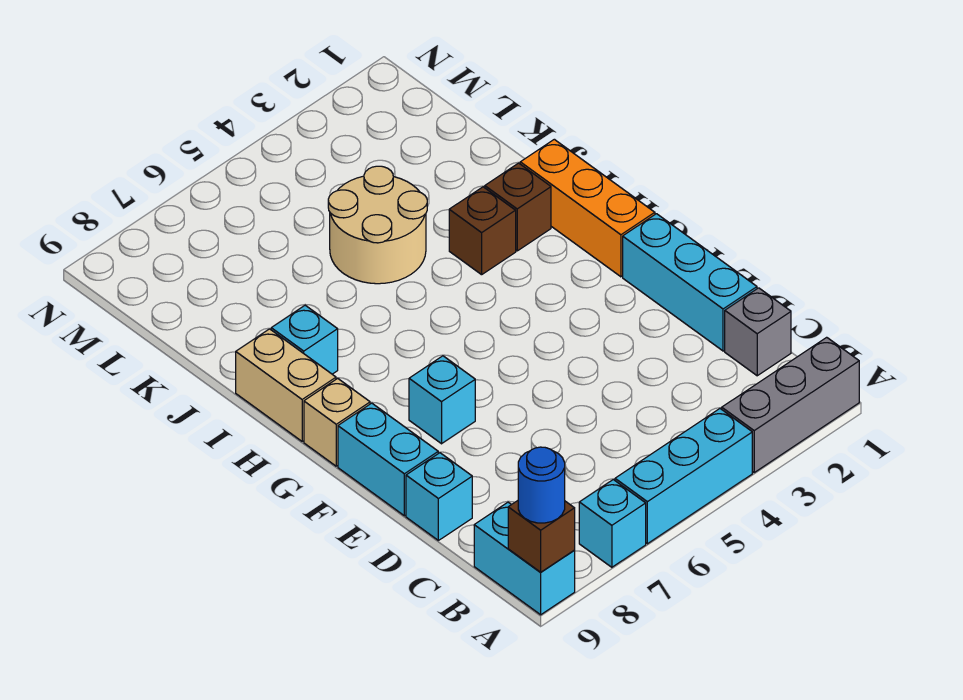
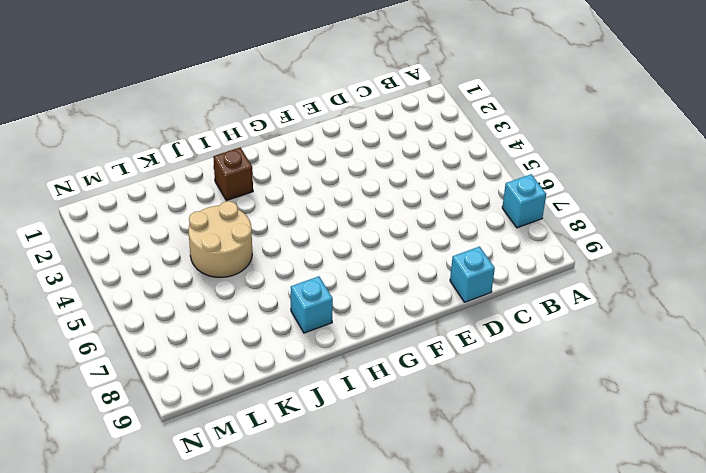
none -> grey 1x3 brick [722,337,859,472]
none -> cyan 1x3 brick [615,409,752,544]
none -> cyan 1x2 brick [474,502,575,615]

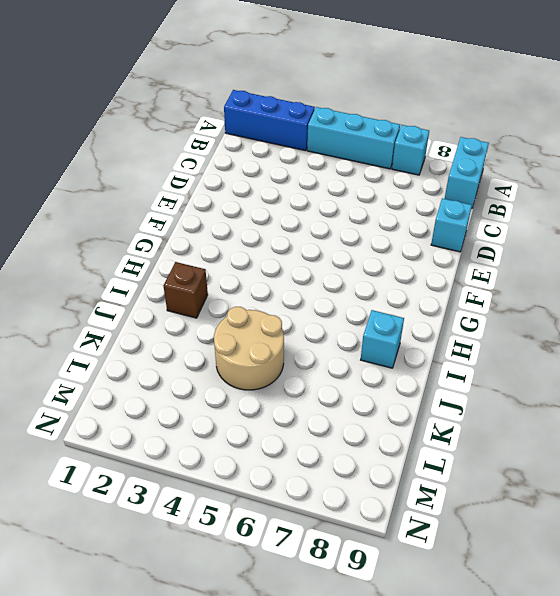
blue 1x3 brick [224,90,315,151] -> grey 1x3 brick [722,337,859,472]
none -> grey 1x1 brick [725,288,791,376]
none -> cyan 1x3 brick [623,214,757,351]
none -> cyan 1x2 brick [338,403,438,516]

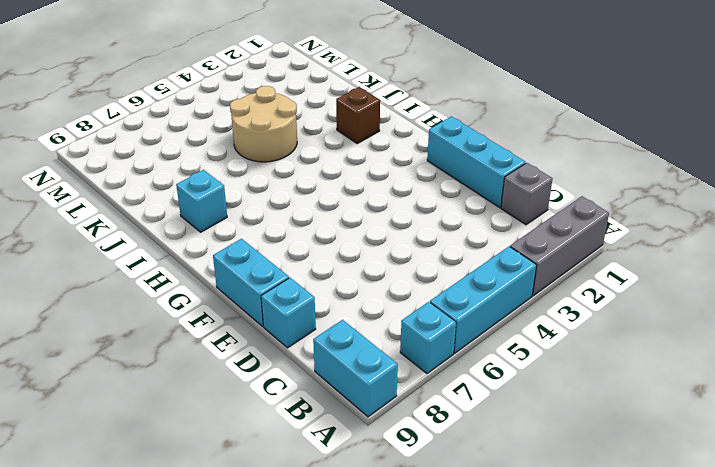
none -> cyan 1x1 brick [409,356,475,444]
none -> orange 1x3 brick [520,139,655,277]
none -> tan 1x1 brick [304,378,370,466]

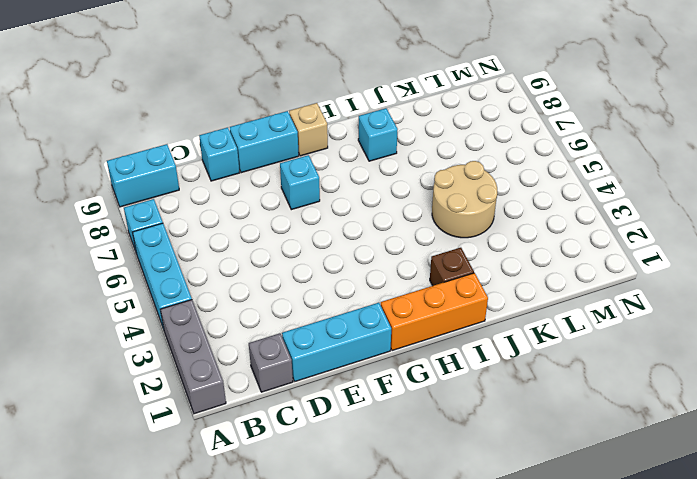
none -> tan 1x2 brick [236,329,336,441]
none -> brown 1x1 brick [449,187,516,275]
none -> brown 1x1 brick [508,501,575,572]

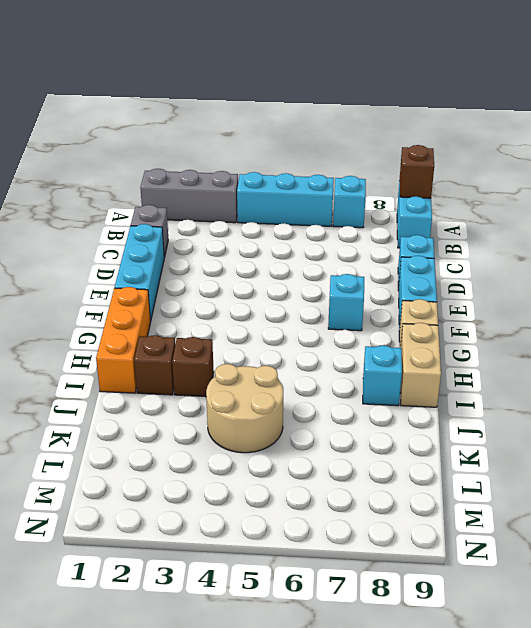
none -> blue 1x1 round brick [518,447,565,523]

